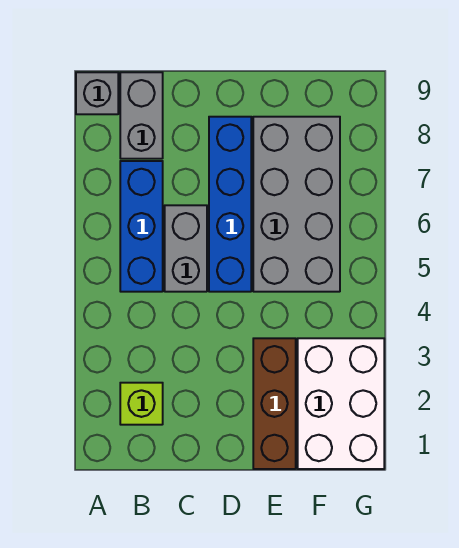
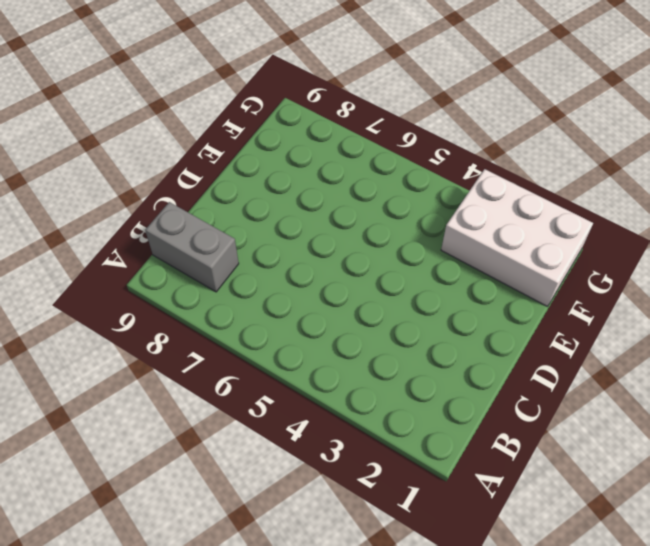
none -> grey 1x1 brick [76,72,118,114]
none -> lime 1x1 brick [120,383,163,425]

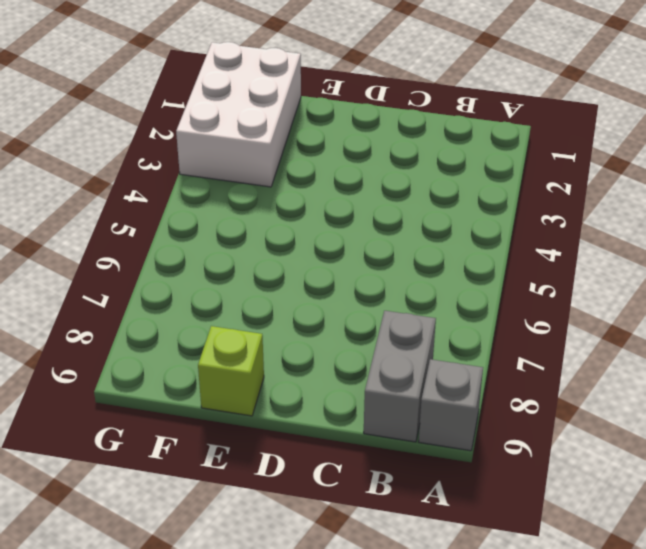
lime 1x1 brick [198,326,264,416] -> lime 1x1 brick moved to [120,383,163,425]
none -> blue 1x3 brick [120,161,163,292]
none -> grey 1x2 brick [165,205,207,292]

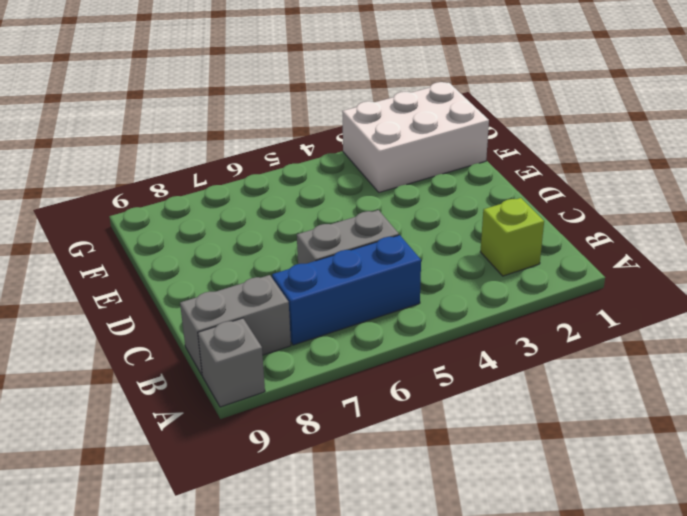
none -> blue 1x4 brick [209,117,251,292]
none -> brown 1x3 brick [253,338,296,469]

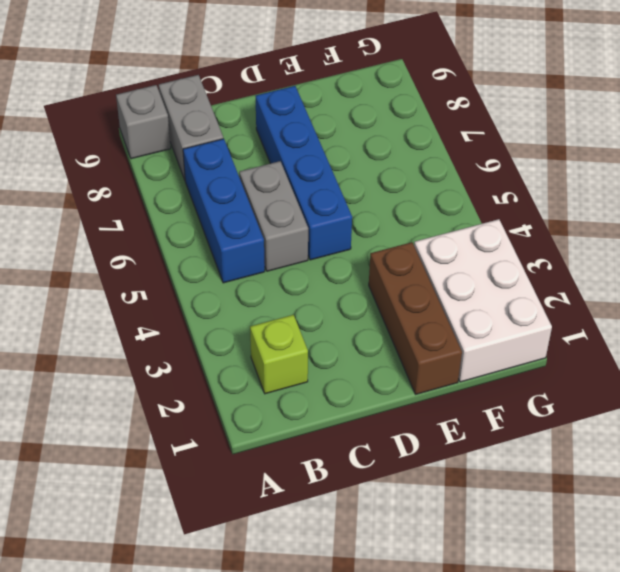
none -> grey 2x4 brick [253,117,340,292]

